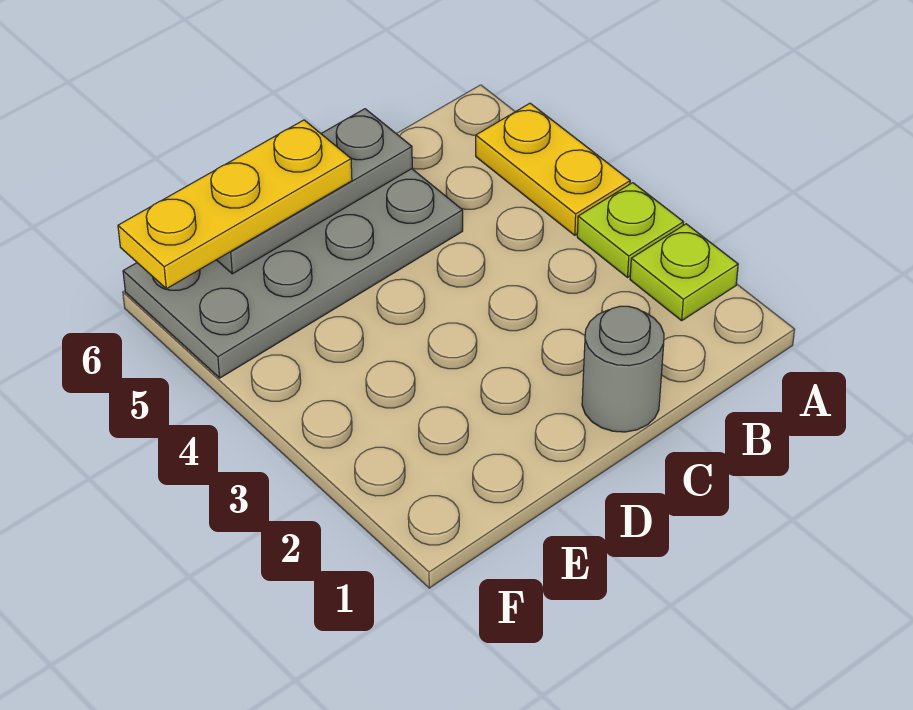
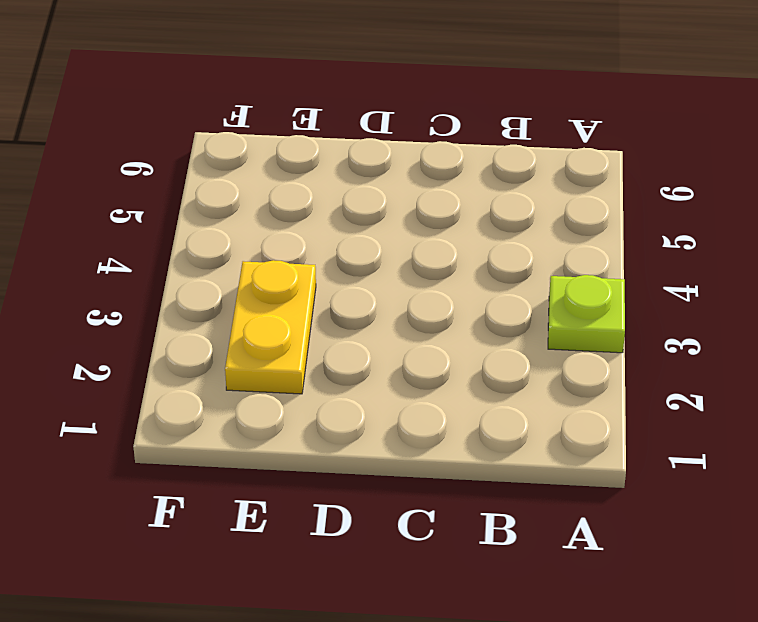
yellow 1x2 plate [225,260,316,394] -> yellow 1x2 plate moved to [476,103,630,235]
none -> lime 1x1 plate [630,224,738,320]
none -> grey 1x1 round brick [582,306,664,432]

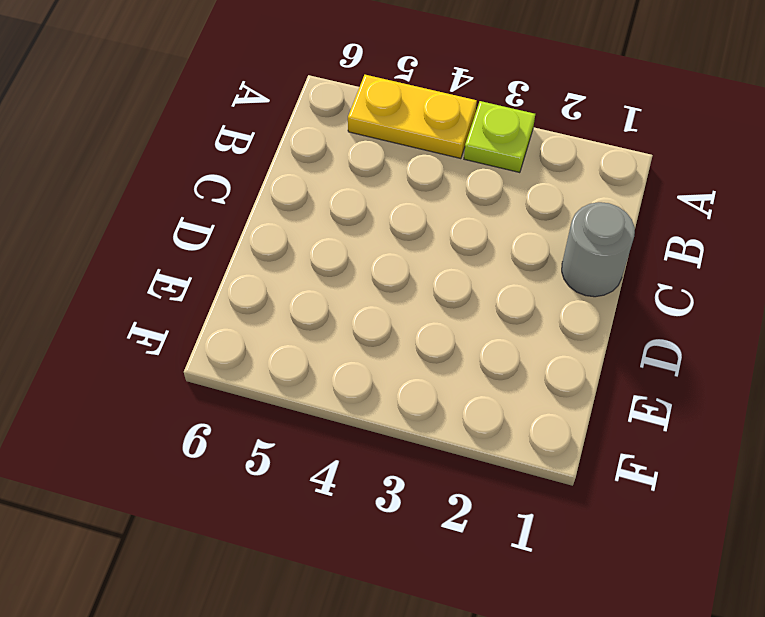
none -> lime 1x1 plate [630,224,738,320]
none -> grey 2x4 plate [123,169,463,378]

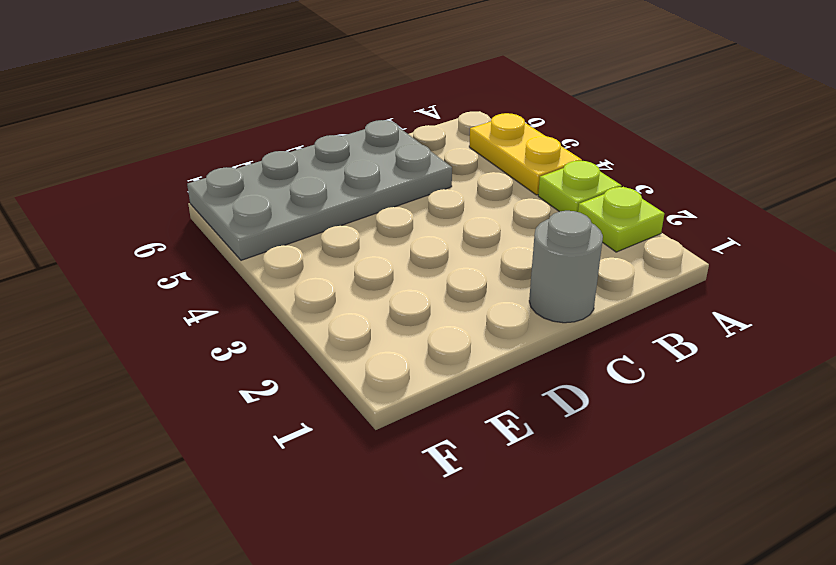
none -> grey 1x3 plate [217,109,412,274]
none -> yellow 1x3 plate [118,120,352,289]

